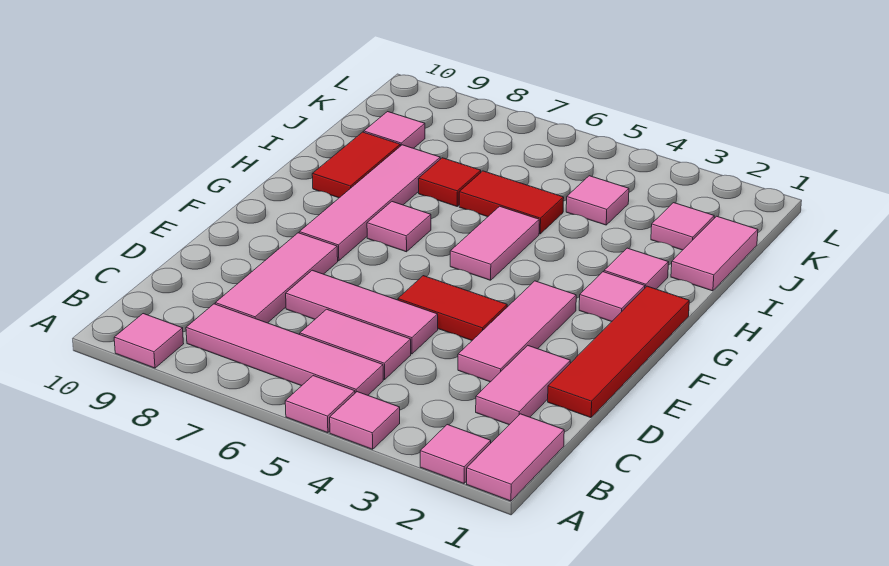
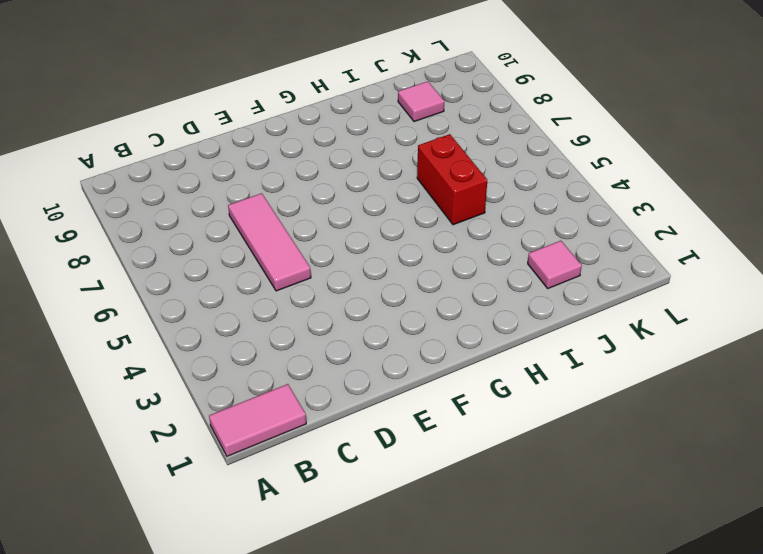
red 1x2 brick [417,134,487,225] -> red 1x2 tile [459,171,564,234]
none -> pink 1x1 tile [420,425,491,483]
none -> pink 1x1 tile [330,392,400,449]
none -> pink 1x1 tile [285,376,355,433]

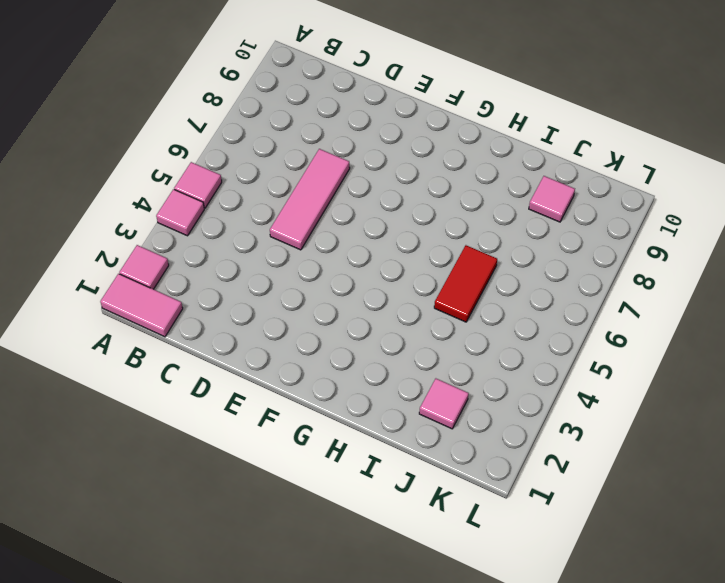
none -> pink 1x1 tile [114,314,184,368]
none -> pink 1x4 tile [186,304,383,395]
none -> pink 1x2 tile [476,346,570,425]

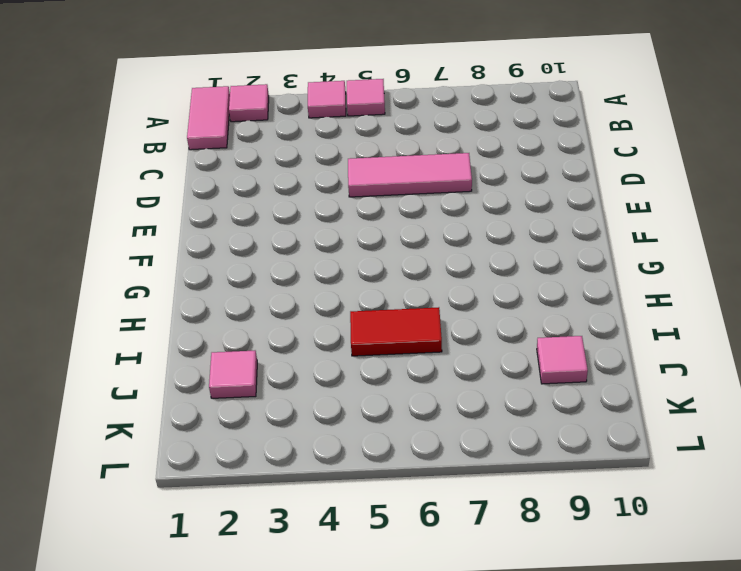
none -> pink 1x1 tile [114,314,184,368]
none -> pink 1x4 tile [186,304,383,395]
none -> pink 1x2 tile [476,346,570,425]

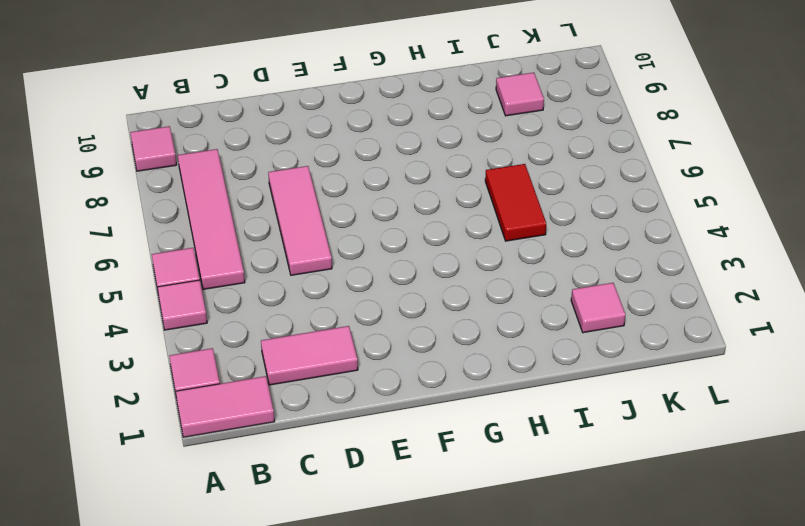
none -> pink 1x2 tile [300,309,411,380]
none -> pink 1x3 tile [215,233,338,323]
none -> red 1x4 tile [548,286,689,418]

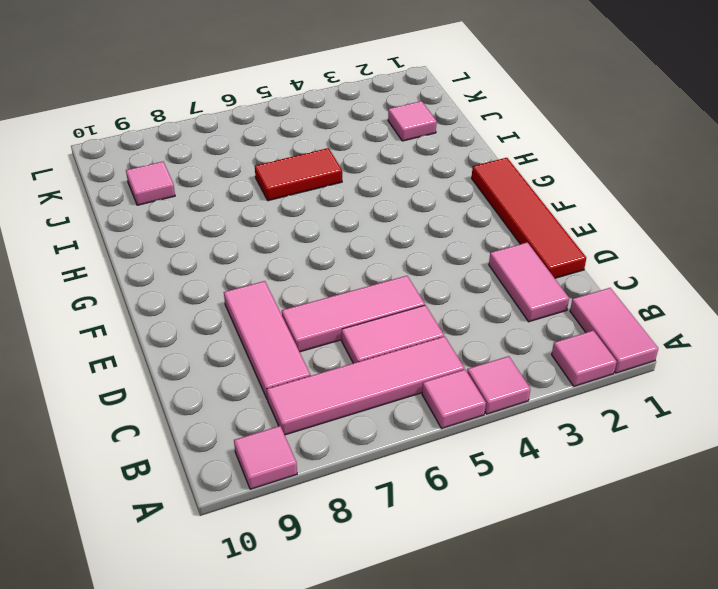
none -> pink 1x3 tile [458,281,576,382]
none -> red 1x2 tile [398,276,507,340]
none -> pink 1x4 tile [299,145,440,261]

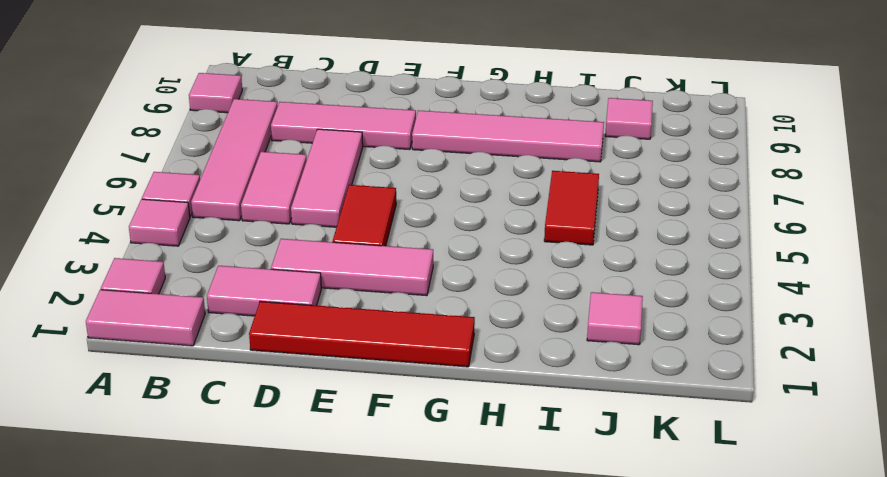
none -> pink 1x1 tile [579,272,645,322]
none -> pink 1x2 tile [450,206,539,280]
none -> pink 1x1 tile [367,202,431,252]

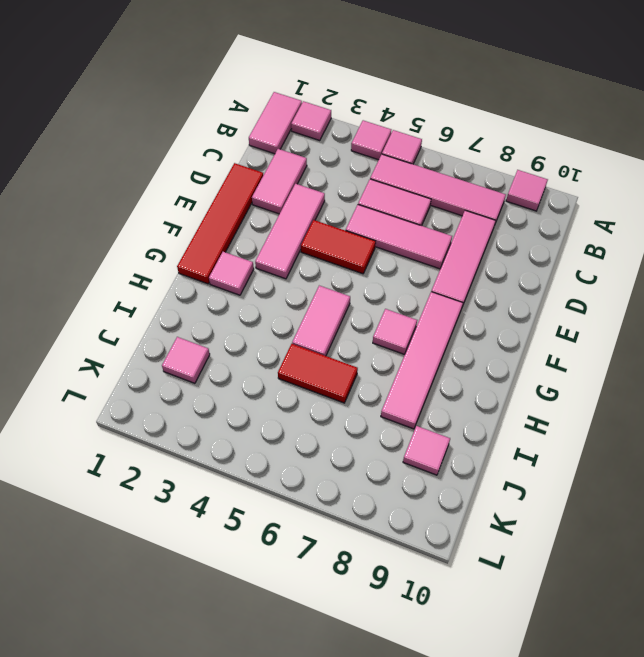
none -> pink 1x1 tile [604,248,669,289]
none -> red 1x2 tile [312,132,400,198]
none -> pink 1x2 tile [671,216,758,291]

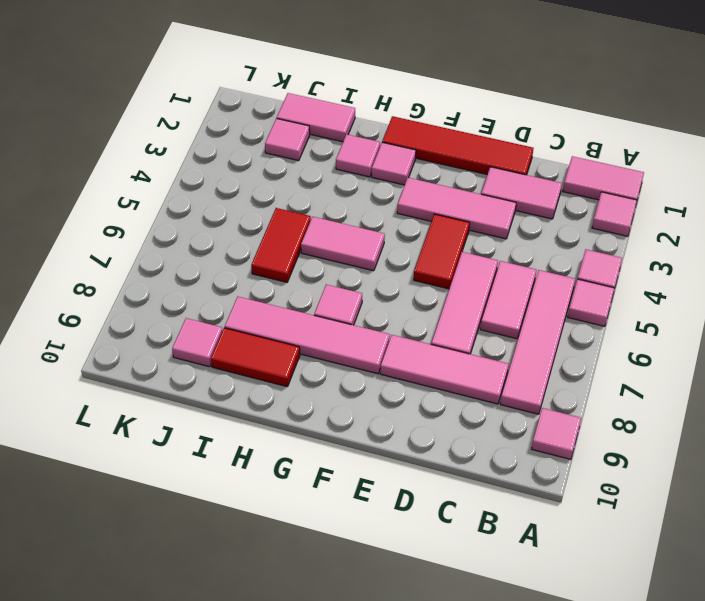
none -> red 1x1 tile [418,158,481,206]
none -> pink 1x1 tile [566,176,629,225]

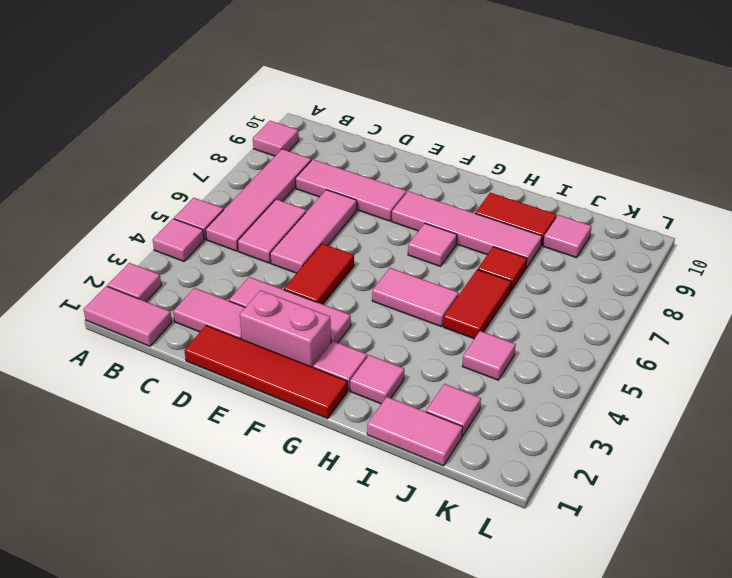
pink 1x2 brick [240,290,331,367] -> none

